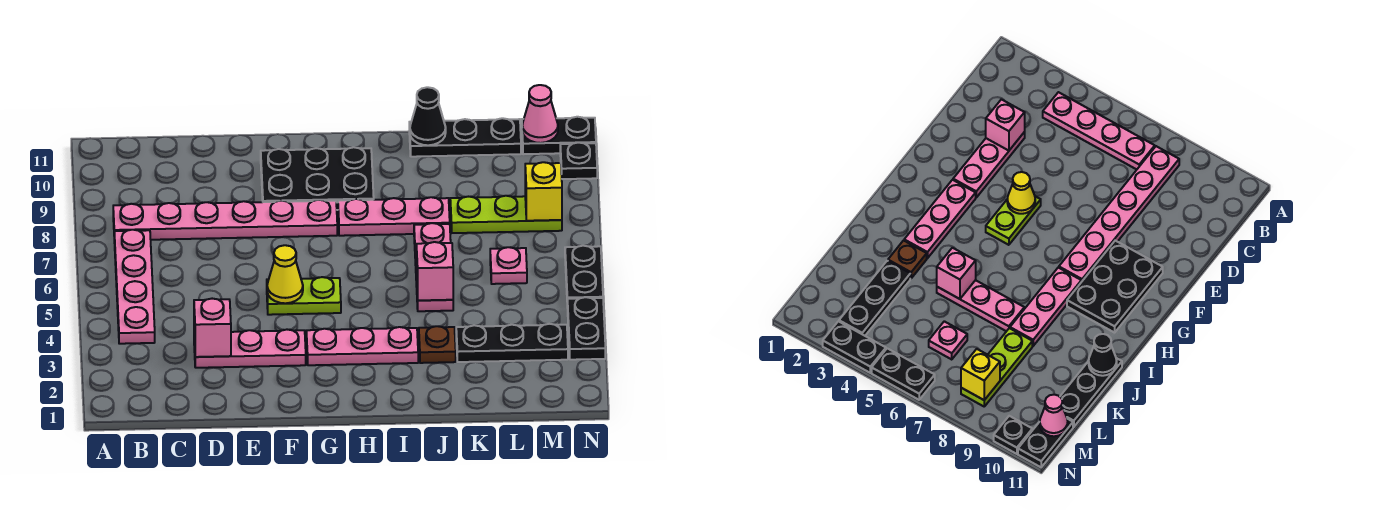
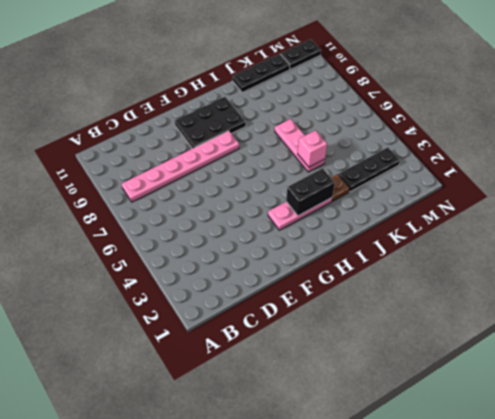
black 1x2 brick [286,168,335,216] -> none
none -> pink 1x4 plate [114,230,155,344]
none -> pink 1x3 plate [194,330,306,368]
none -> lime 1x2 plate [267,277,341,315]

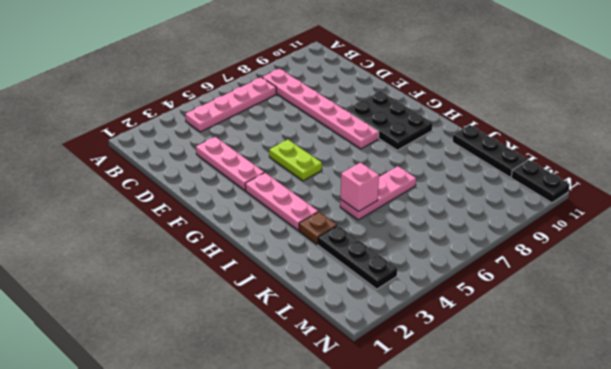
none -> pink 1x3 plate [338,197,450,236]
none -> lime 1x3 plate [450,196,562,233]
none -> pink 1x1 plate [490,247,527,284]

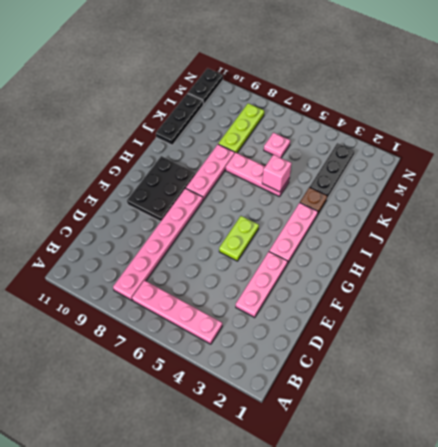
none -> black 1x2 plate [568,297,605,360]
none -> black 1x2 plate [565,246,603,308]
none -> black 1x1 plate [560,142,597,179]

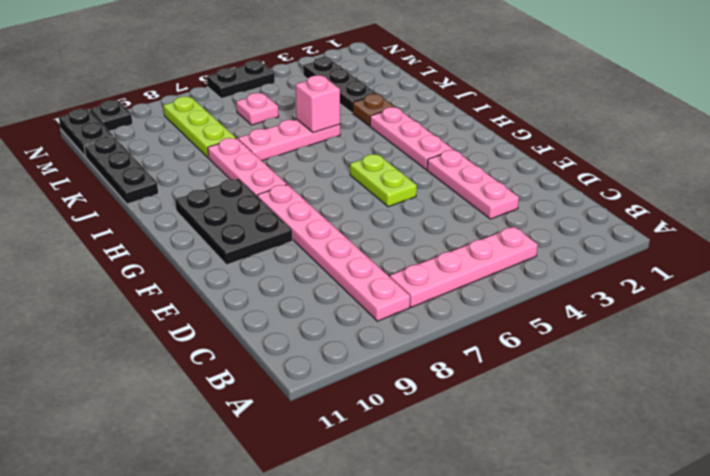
none -> black 1x2 plate [568,297,605,360]
none -> pink 1x1 brick [194,299,231,357]
none -> yellow 1x1 cone [267,245,303,303]

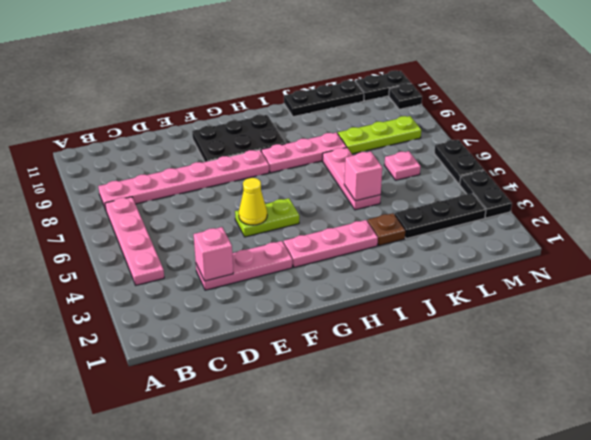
none -> black 1x1 cone [410,87,446,145]
none -> yellow 1x1 brick [525,162,562,221]
none -> pink 1x1 cone [522,85,558,143]

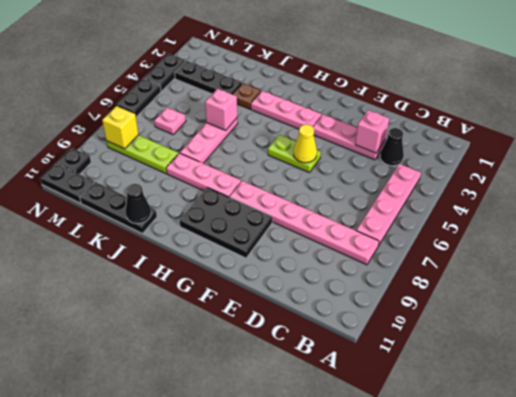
black 1x1 cone [380,128,404,166] -> none
none -> pink 1x1 cone [522,85,558,143]

